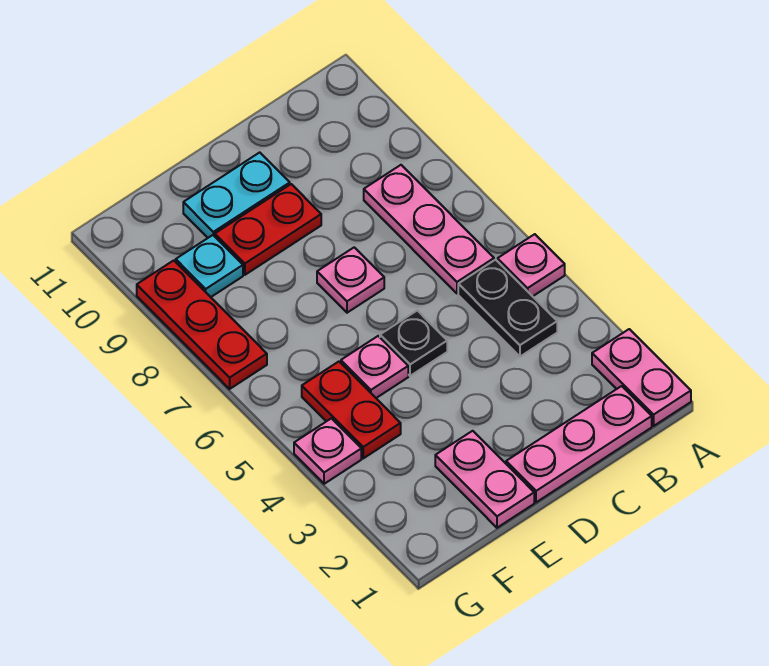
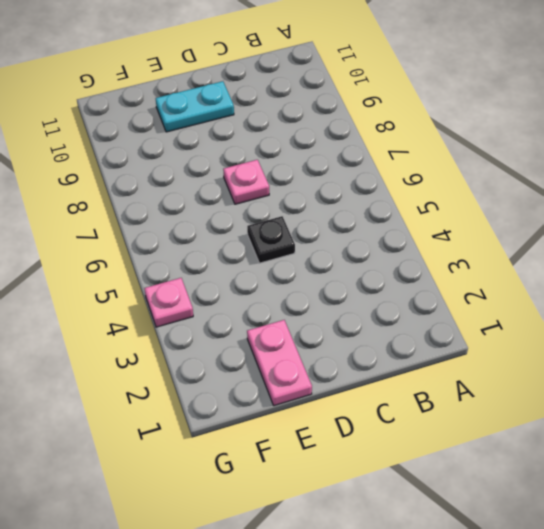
none -> pink 1x2 plate [592,329,691,426]
none -> pink 1x1 plate [498,234,565,296]
none -> pink 1x3 plate [506,386,652,502]

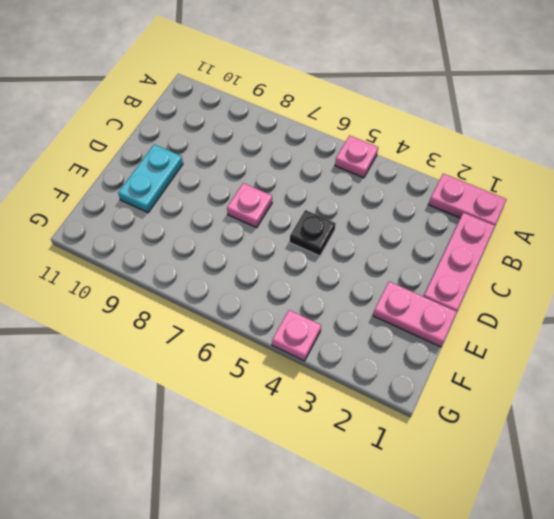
none -> black 1x2 plate [458,260,557,356]
none -> pink 1x3 plate [364,165,494,293]
none -> red 1x2 plate [215,184,321,275]

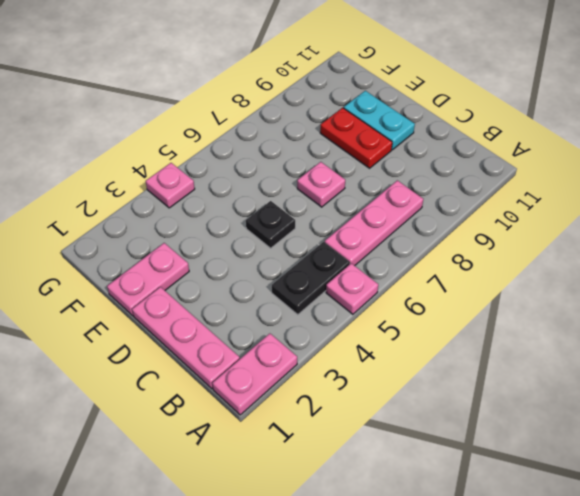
none -> pink 1x1 plate [341,336,408,398]
none -> red 1x2 plate [302,362,401,458]
none -> cyan 1x1 plate [176,235,243,297]

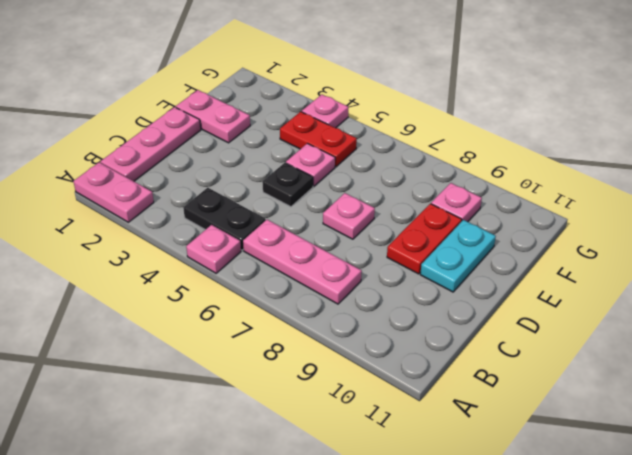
pink 1x1 plate [431,183,482,222] -> cyan 1x1 plate [176,235,243,297]
none -> red 1x3 plate [137,260,267,389]

